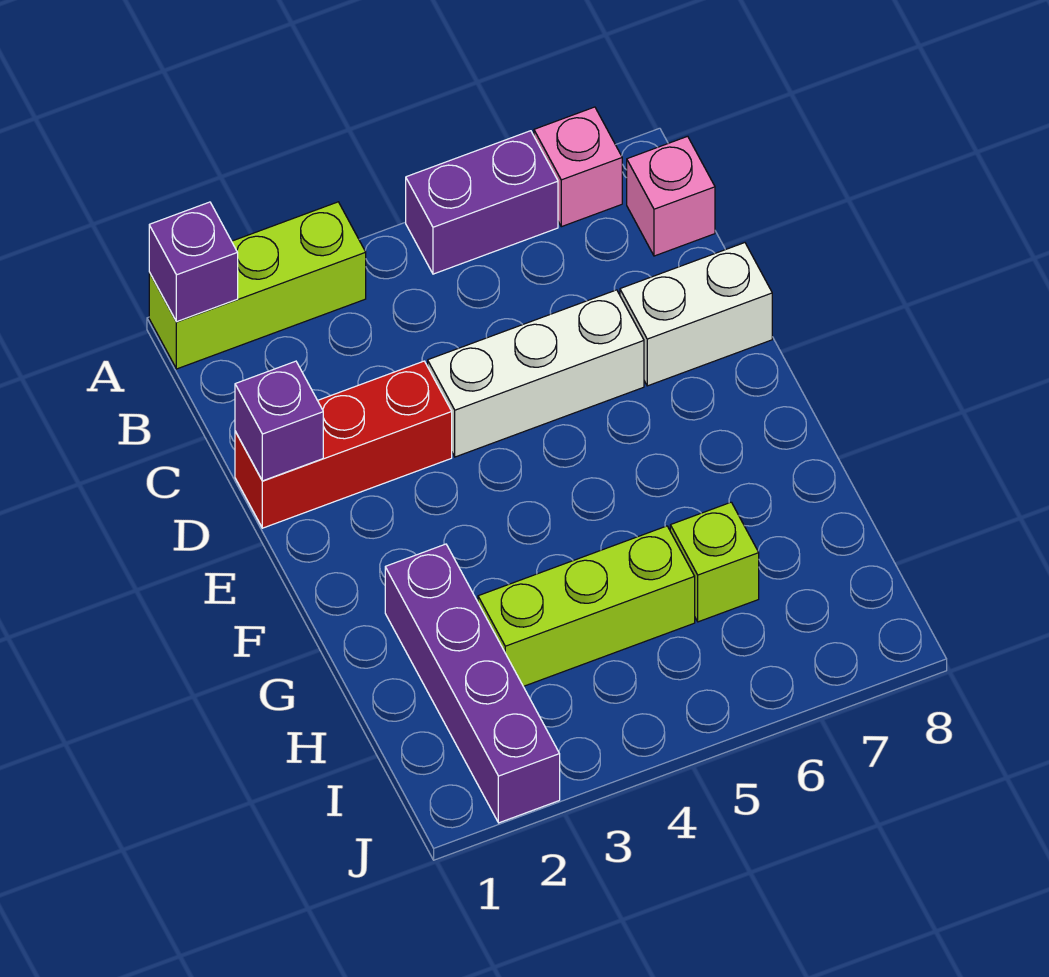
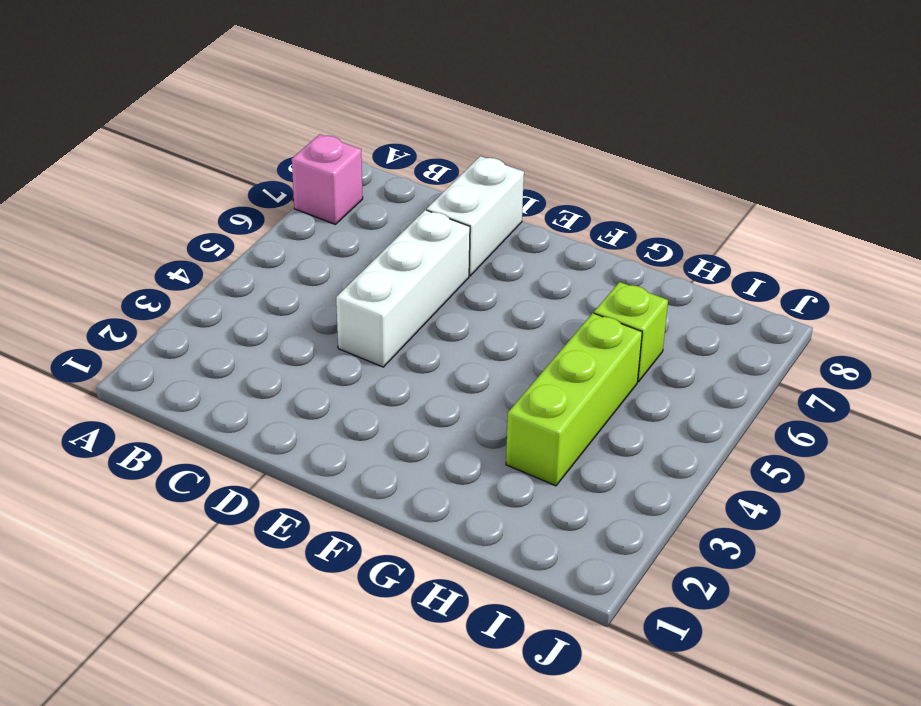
none -> lime 1x3 brick [149,202,366,369]
none -> purple 1x2 brick [406,131,558,274]
none -> pink 1x1 brick [627,136,715,256]

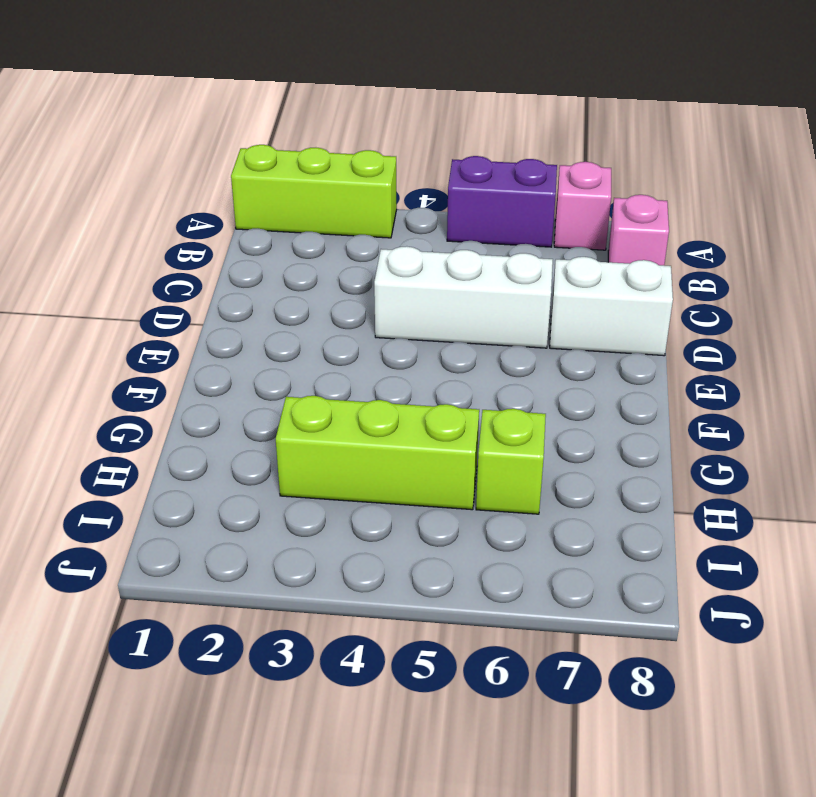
none -> red 1x3 brick [235,361,452,528]
none -> purple 1x4 brick [385,544,560,823]
none -> purple 1x1 brick [149,202,238,322]

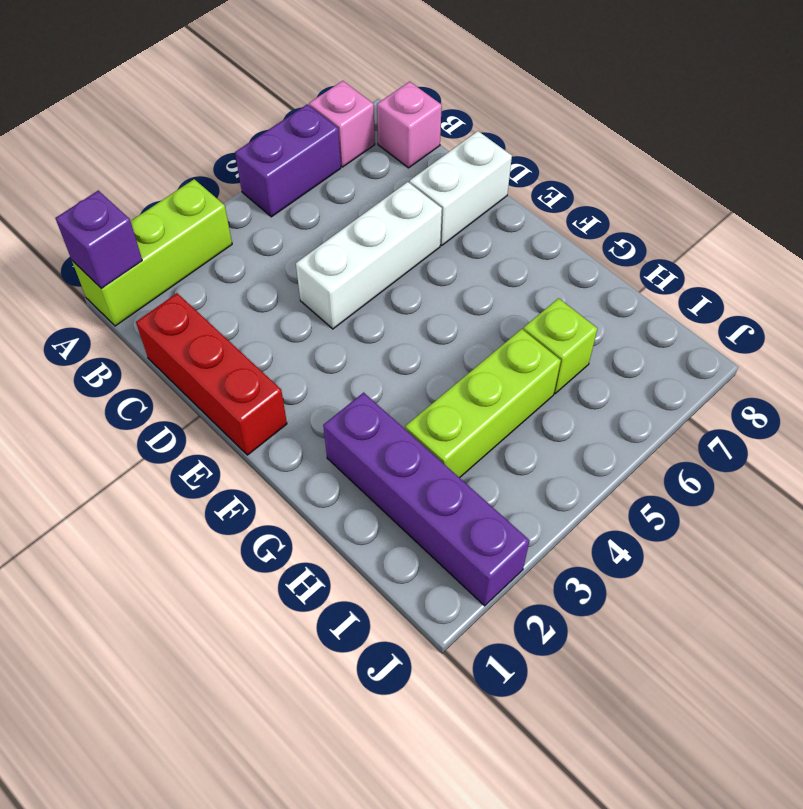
red 1x3 brick [136,293,287,455] -> red 1x3 brick turned to [235,361,452,528]
none -> purple 1x1 brick [235,361,323,481]

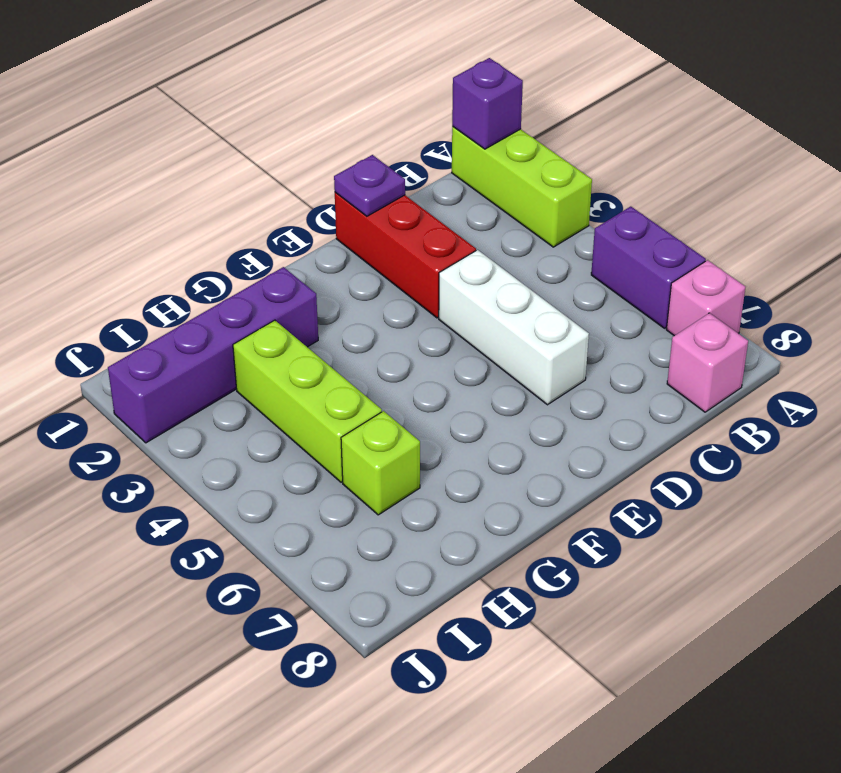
purple 1x1 plate [334,155,405,216] -> purple 1x1 brick [235,361,323,481]
none -> white 1x2 brick [620,243,772,386]

